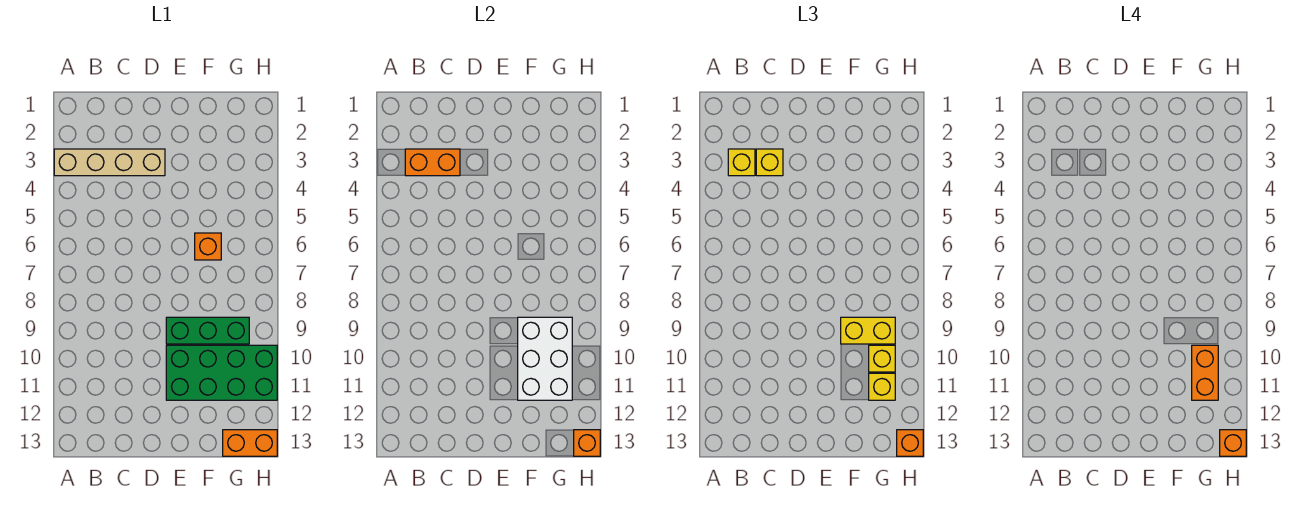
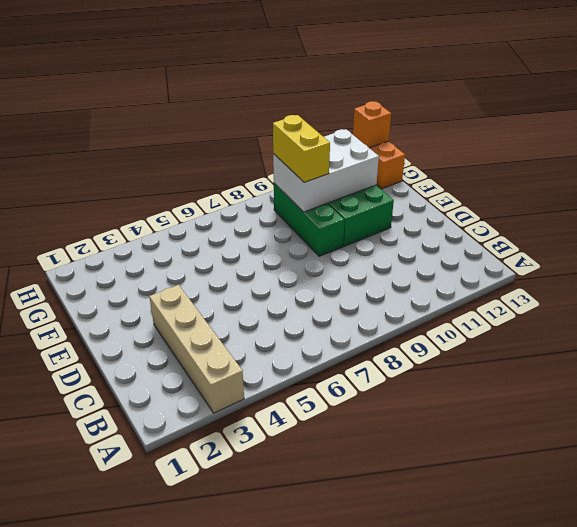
none -> orange 1x1 brick [195,233,221,260]
none -> orange 1x2 brick [405,149,460,176]
none -> yellow 1x1 brick [728,149,755,176]

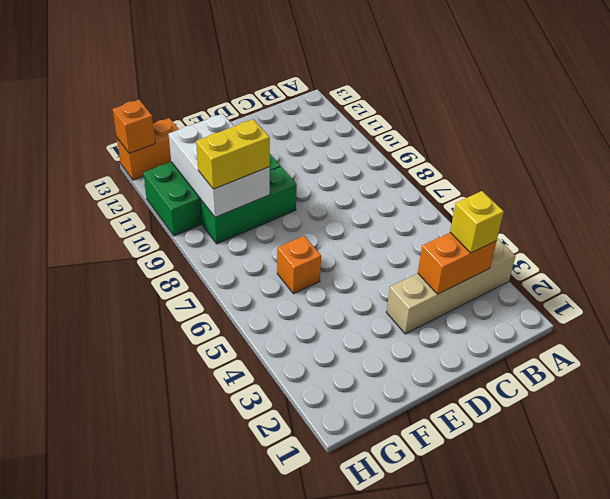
none -> yellow 1x1 brick [756,149,783,176]
none -> yellow 1x1 brick [869,345,895,372]
none -> yellow 1x1 brick [869,373,895,400]

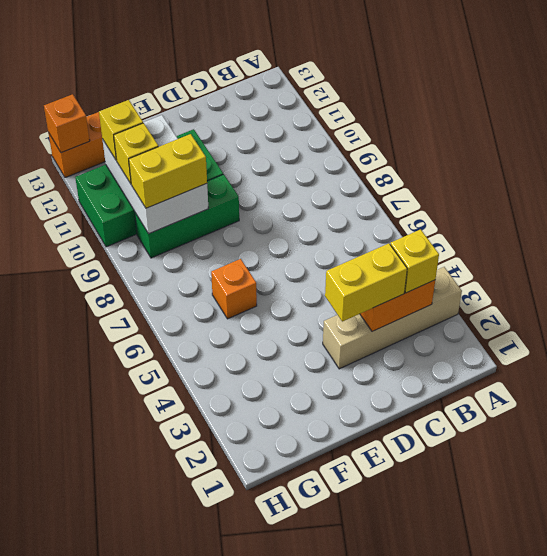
yellow 1x2 brick [325,243,407,321] -> yellow 1x1 brick [756,149,783,176]
none -> orange 1x1 brick [897,430,923,456]
none -> orange 1x2 brick [1192,345,1218,400]
none -> orange 1x1 brick [1220,430,1246,456]

